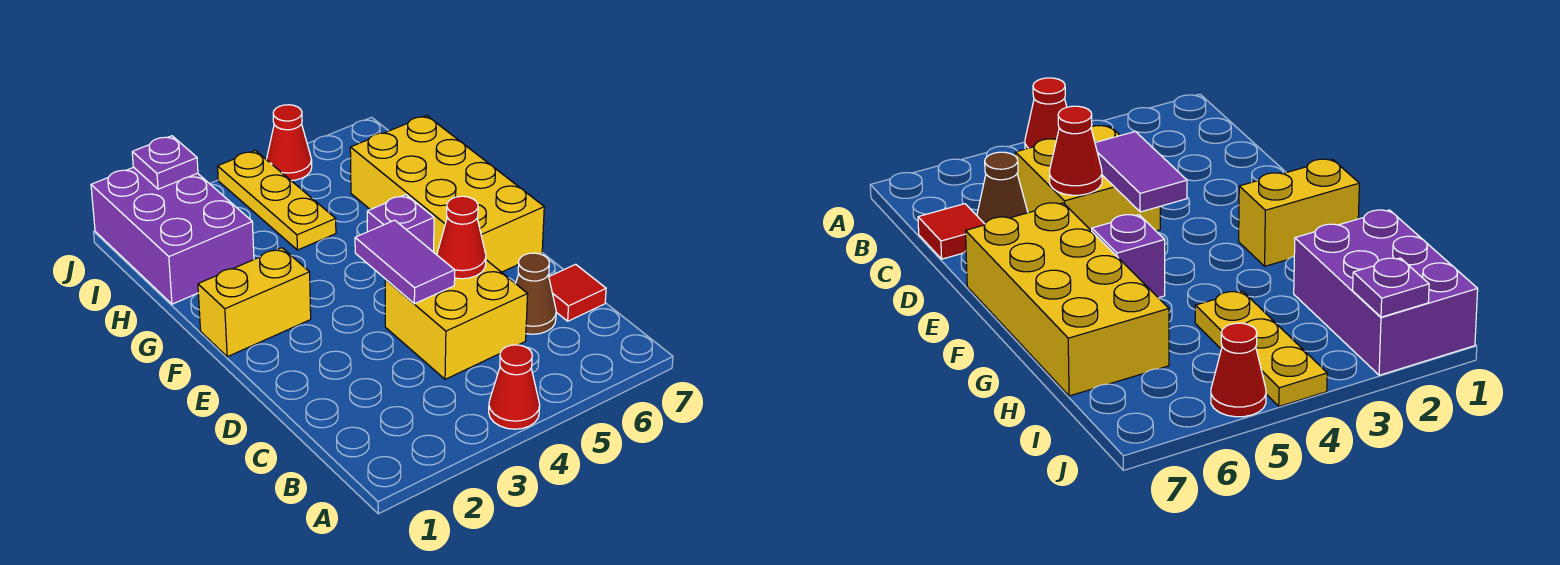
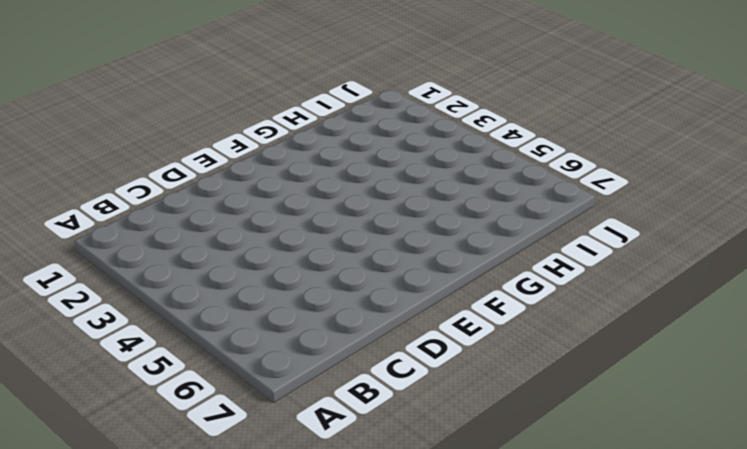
none -> red 1x1 cone [489,345,540,429]
none -> yellow 2x2 brick [385,260,528,379]
none -> brown 1x1 cone [516,253,556,334]

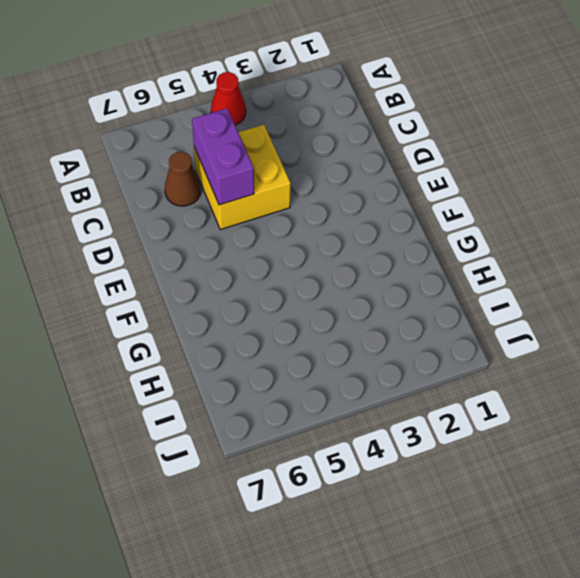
purple 1x2 brick [192,108,254,205] -> red 1x1 cone [437,196,486,279]
none -> red 1x1 tile [549,264,606,321]
none -> yellow 2x4 brick [350,116,544,272]
none -> yellow 1x2 brick [198,248,311,357]

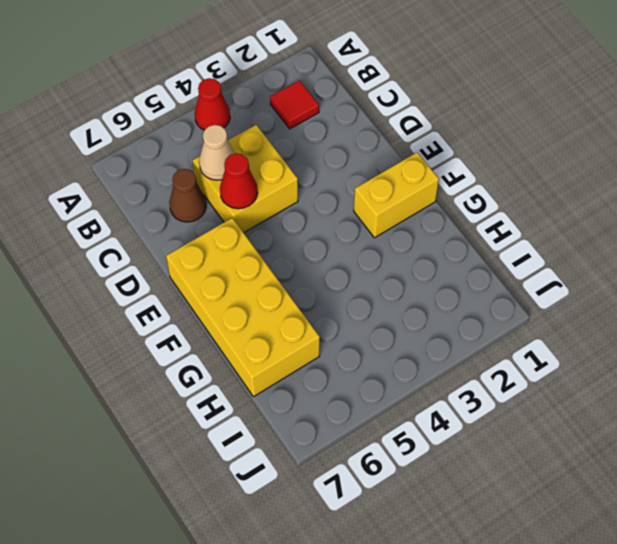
red 1x1 tile [270,80,319,129] -> red 1x1 tile moved to [549,264,606,321]
tan 1x1 cone [199,125,234,180] -> none
none -> purple 1x1 brick [367,195,434,252]
none -> purple 2x3 brick [91,167,254,304]
none -> yellow 1x3 plate [218,151,336,250]

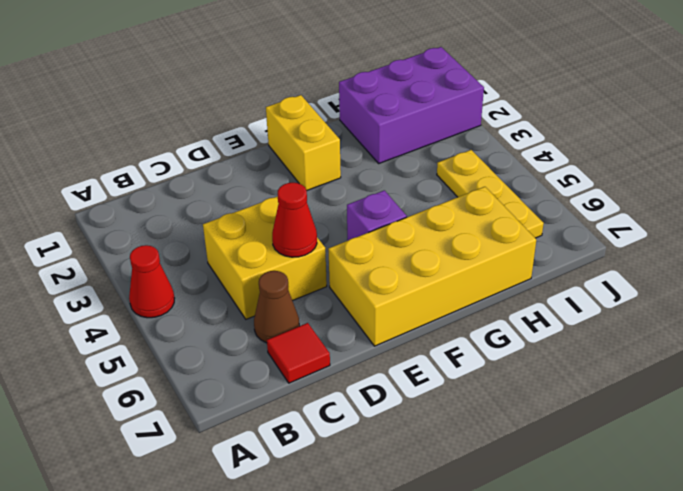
yellow 1x3 plate [437,150,544,238] -> yellow 1x3 plate turned to [218,151,336,250]
none -> red 1x1 cone [266,105,312,181]
none -> purple 1x2 tile [355,220,455,304]
none -> purple 1x1 plate [132,136,198,189]

